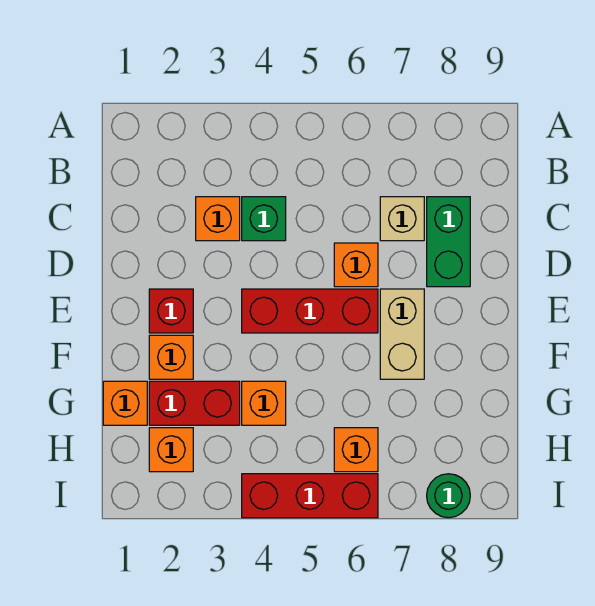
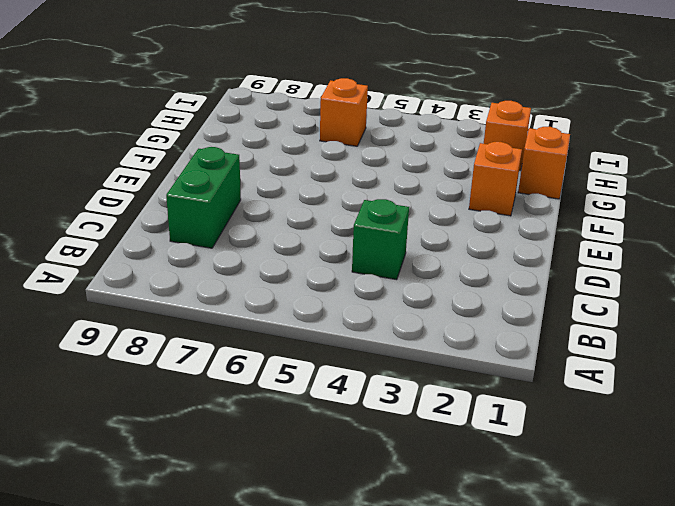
none -> orange 1x1 brick [196,197,240,241]
none -> tan 1x1 brick [380,197,424,241]
none -> orange 1x1 brick [334,243,378,287]

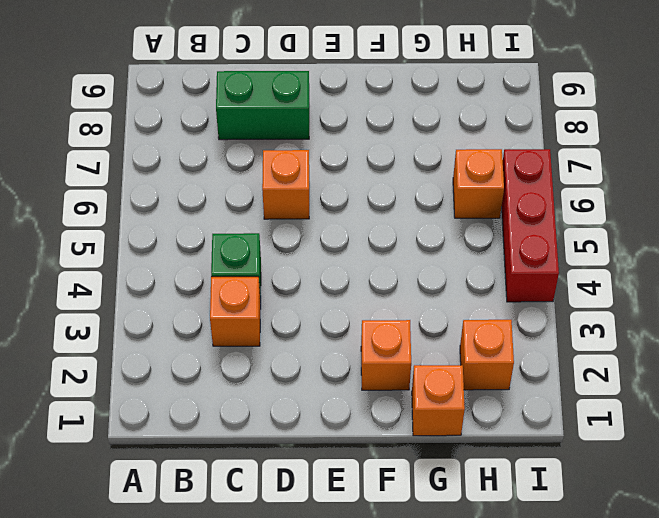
none -> tan 1x1 brick [380,197,424,241]
none -> red 1x1 brick [149,289,193,333]
none -> red 1x3 brick [242,289,378,333]

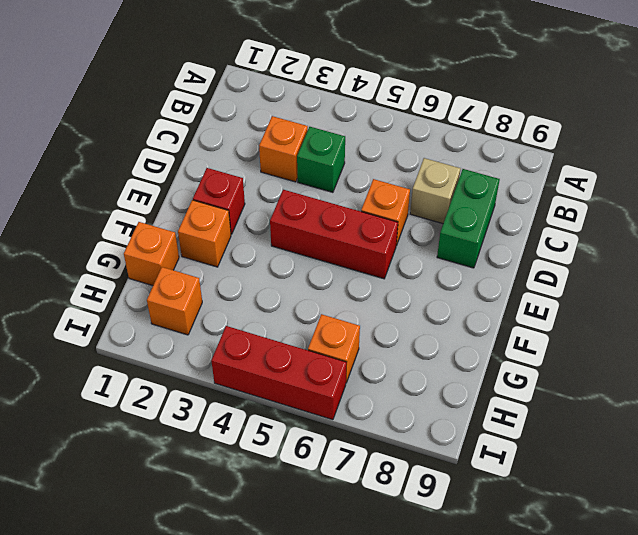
none -> tan 1x2 brick [380,289,424,379]
none -> red 1x2 brick [149,381,240,425]
none -> orange 1x1 brick [242,381,286,425]

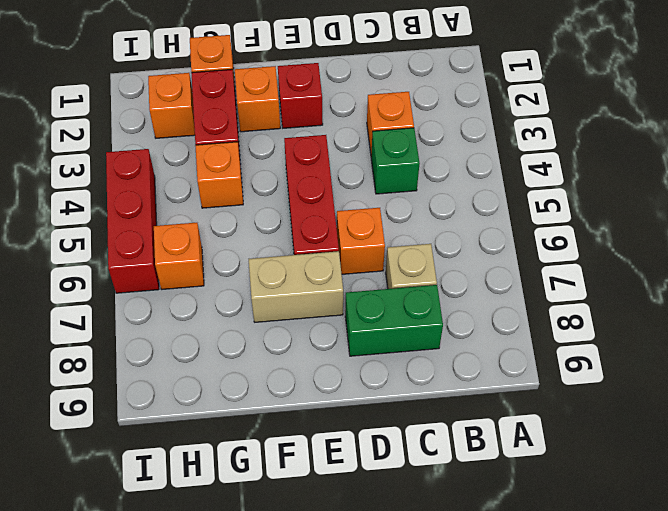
none -> green 1x1 round brick [427,474,470,518]

